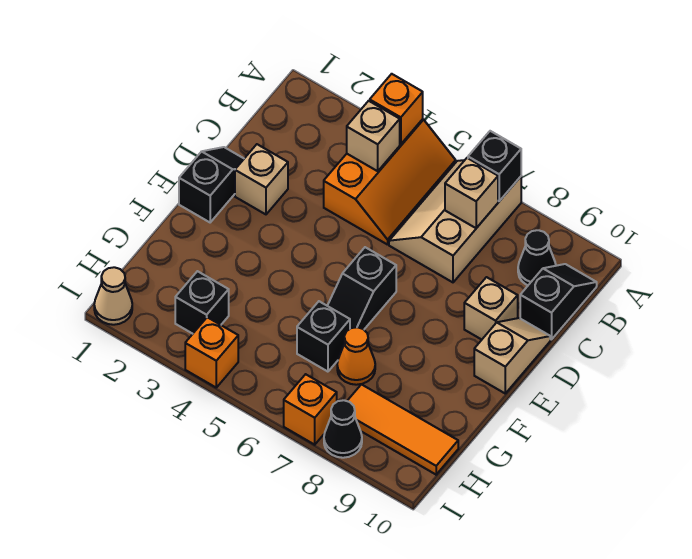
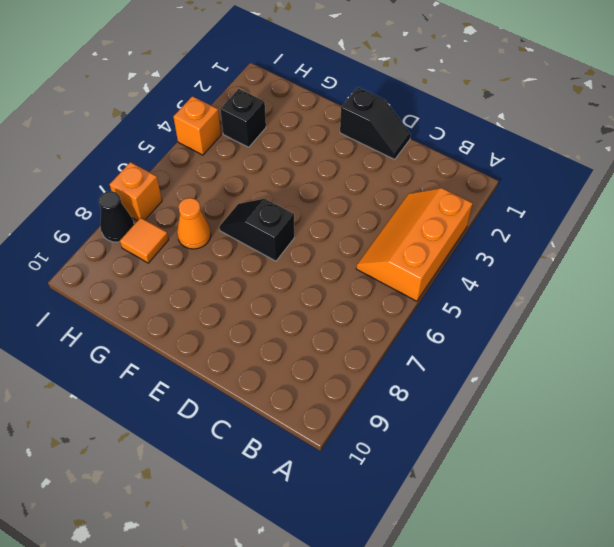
orange 2x3 slope [356,188,473,301] -> orange 2x3 slope turned to [324,119,456,245]
orange 1x1 tile [120,218,169,263] -> orange 1x3 tile [348,384,458,475]
none -> tan 2x3 slope [389,160,521,282]
none -> black 1x1 cone [518,230,556,285]
none -> black 1x2 slope [520,264,597,340]

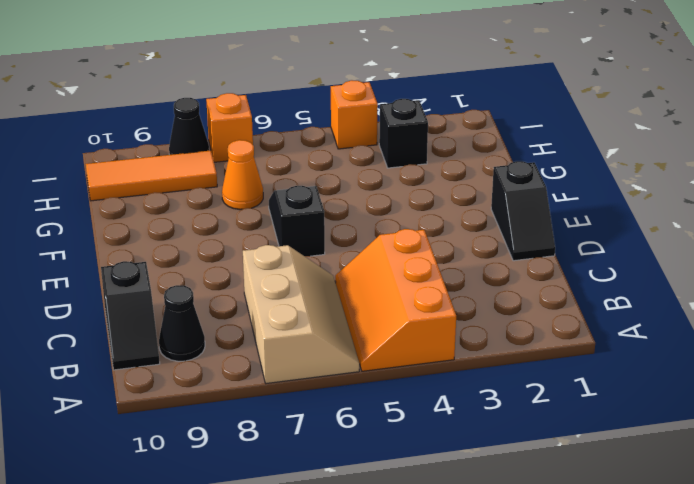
none -> tan 1x1 brick [235,144,288,214]
none -> tan 1x1 brick [464,277,518,340]
none -> tan 1x2 slope [474,318,550,393]

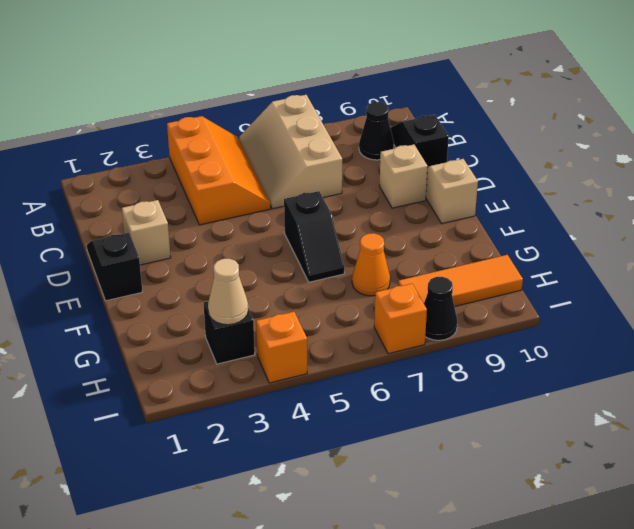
tan 1x1 cone [208,259,248,325] -> tan 1x1 cone moved to [94,267,132,325]
none -> black 1x1 brick [297,301,350,372]
none -> orange 1x1 brick [370,74,423,144]
none -> black 1x1 brick [468,131,521,201]

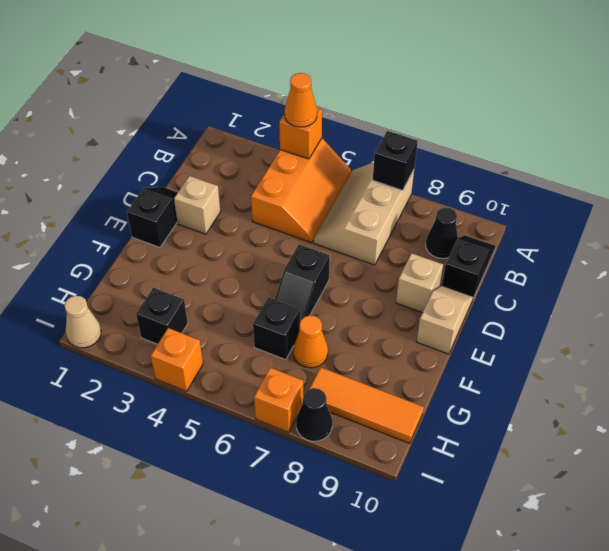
orange 1x1 cone [285,73,317,127] -> none
none -> tan 1x1 brick [347,101,400,171]
none -> tan 1x1 brick [445,158,498,228]

